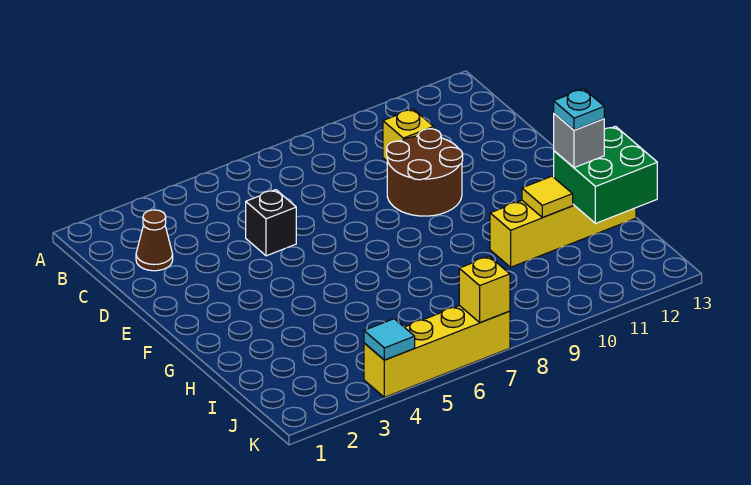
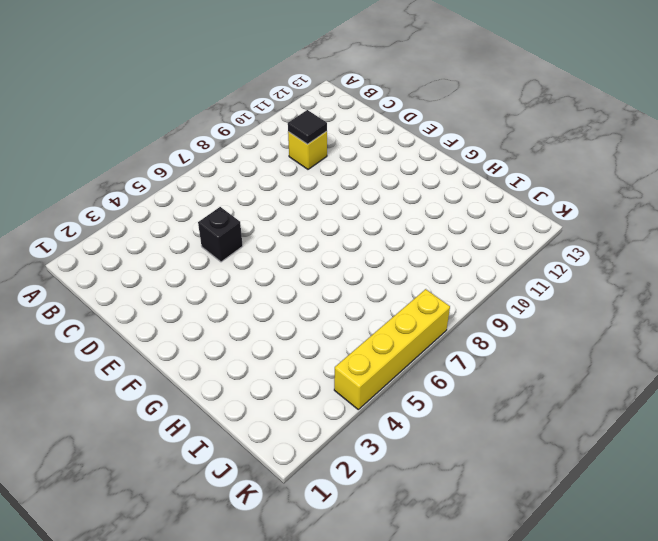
black 1x1 tile [288,110,327,144] -> none
none -> brown 1x1 cone [136,210,173,271]
none -> brown 2x2 round brick [387,129,463,216]
none -> yellow 1x4 brick [490,201,636,267]

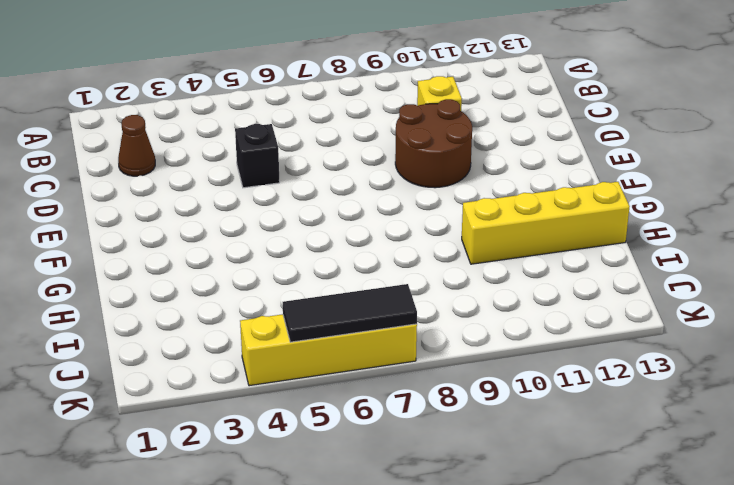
black 1x3 tile [283,284,417,342] -> yellow 1x1 brick [459,256,510,323]
none -> yellow 1x1 tile [522,176,573,218]
none -> green 2x2 brick [554,126,657,223]
none -> cyan 1x1 tile [364,319,415,360]

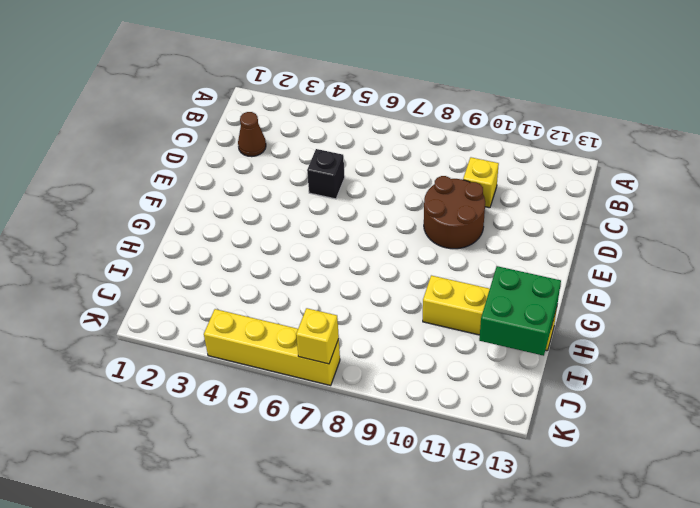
none -> yellow 1x1 tile [522,176,573,218]
none -> cyan 1x1 tile [364,319,415,360]
none -> grey 1x1 brick [554,114,604,168]

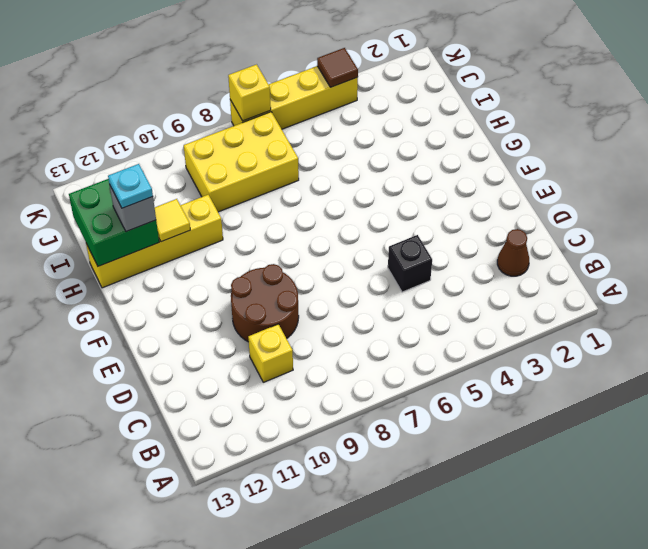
yellow 2x3 brick [184,112,299,212] -> none
brown 1x1 tile [317,48,358,87] -> cyan 1x1 tile [364,319,415,360]

